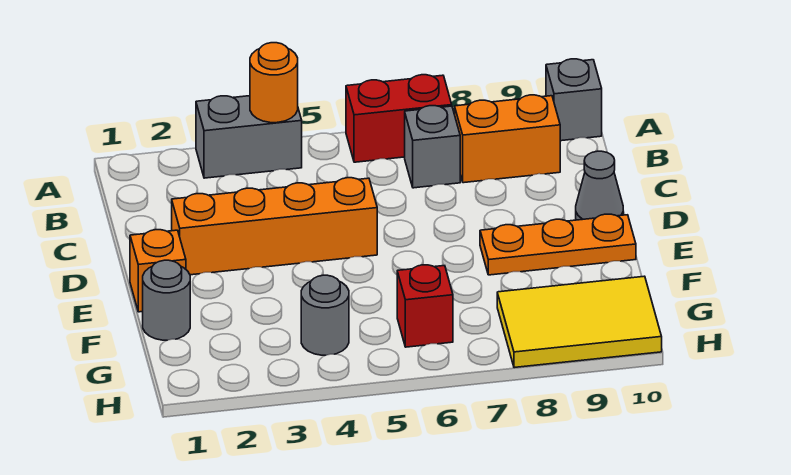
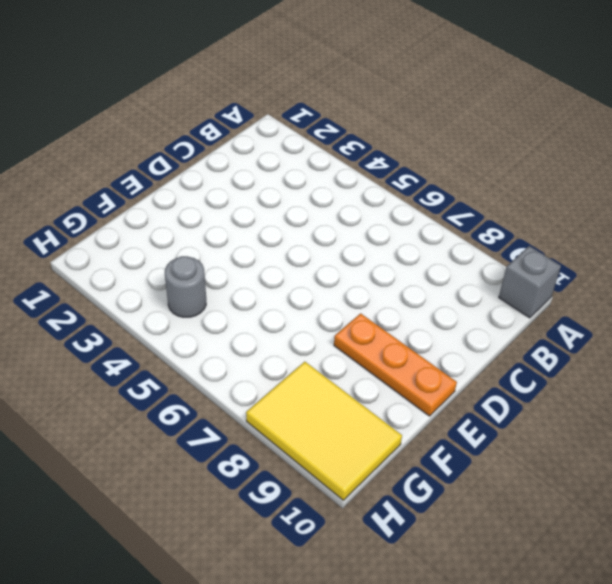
none -> grey 1x2 brick [196,96,302,178]
none -> red 1x2 brick [346,75,452,162]
none -> grey 1x1 brick [405,106,460,188]

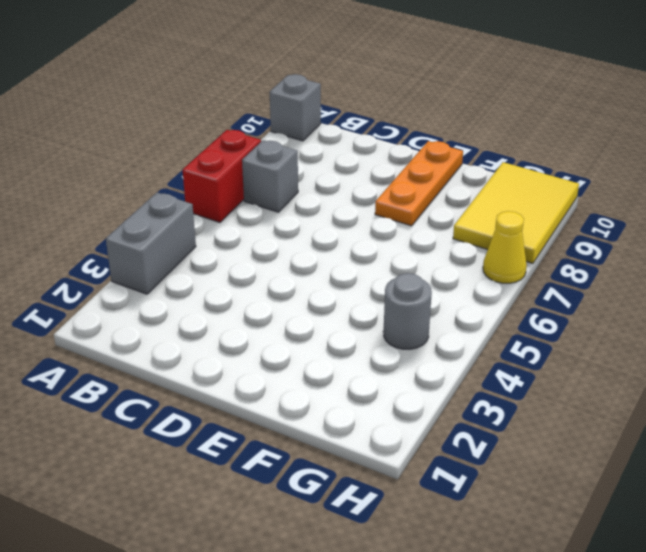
yellow 1x1 cone [483,211,527,283] -> none
none -> orange 1x2 brick [455,95,560,183]
none -> orange 1x4 brick [172,178,377,275]
none -> grey 1x1 cone [576,151,623,220]

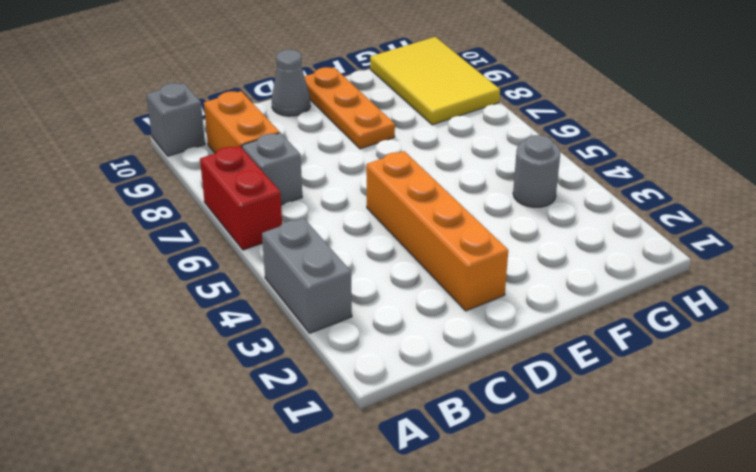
none -> orange 1x1 brick [130,230,186,312]
none -> grey 1x1 round brick [143,260,190,340]
none -> red 1x1 brick [397,265,453,347]

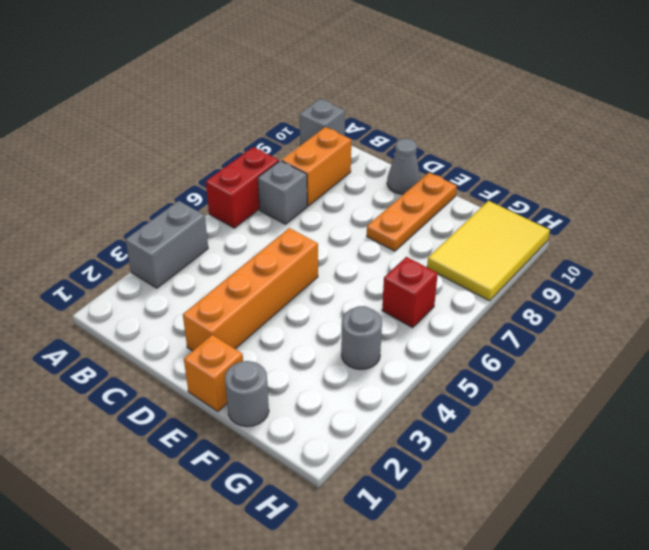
none -> orange 1x1 round brick [250,43,298,123]

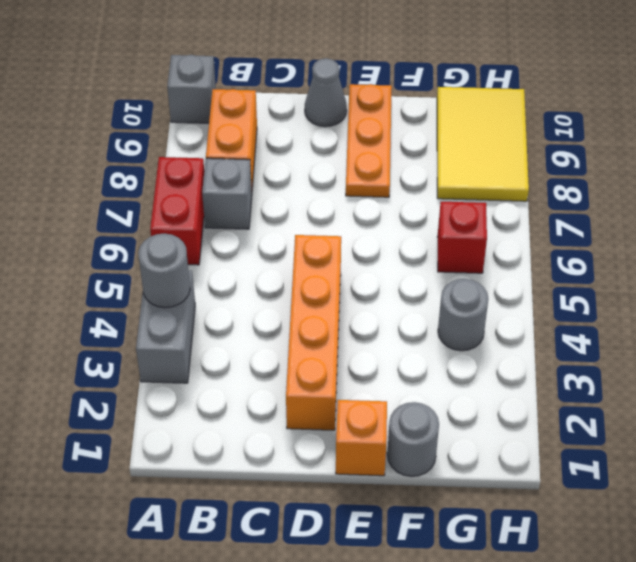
grey 1x1 round brick [138,233,190,308] -> orange 1x1 round brick [250,43,298,123]

